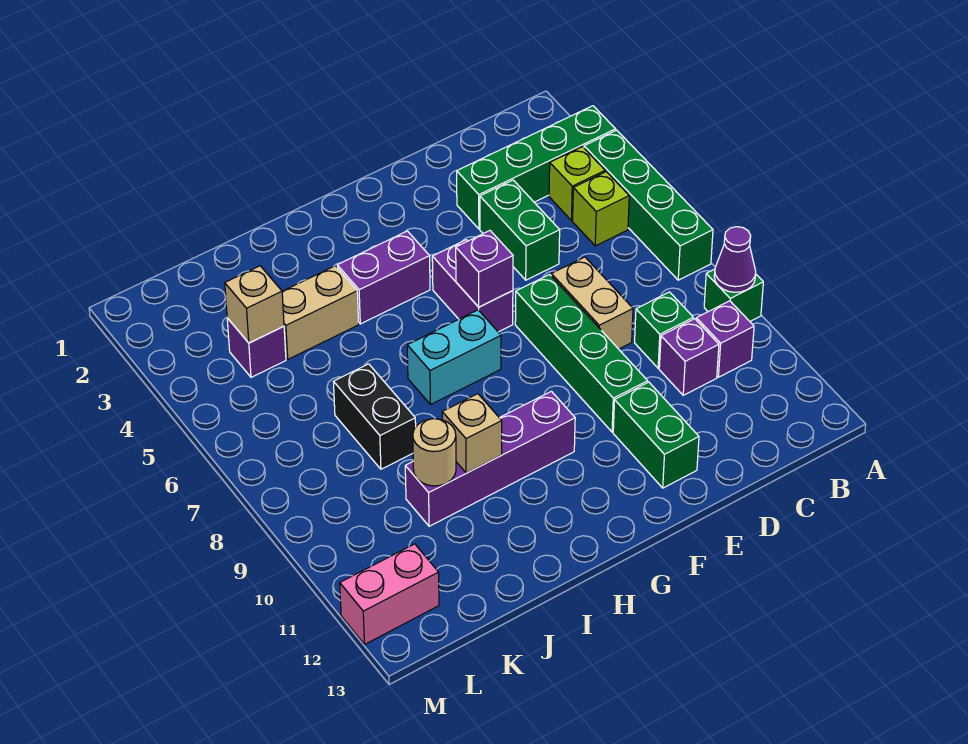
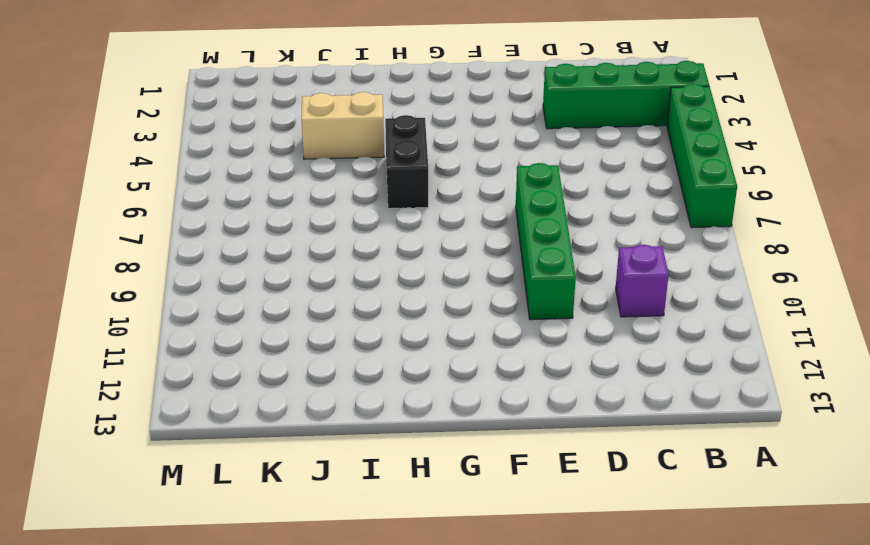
black 1x2 brick [385,115,428,209] -> black 1x2 brick moved to [334,364,416,469]
none -> green 1x1 brick [704,269,763,321]
none -> lime 1x1 brick [549,147,605,221]
none -> lime 1x1 brick [573,172,629,246]

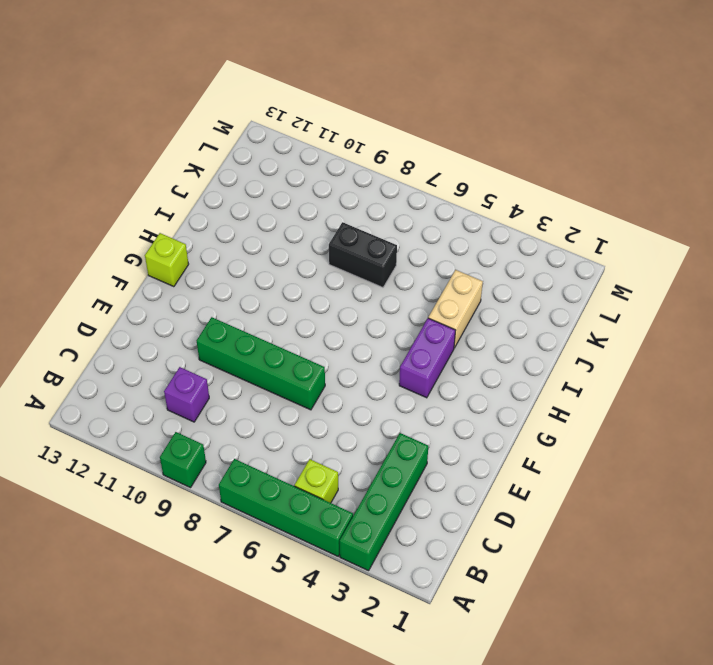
lime 1x1 brick [145,233,189,287] -> lime 1x1 brick moved to [549,147,605,221]
none -> purple 1x1 brick [696,301,754,377]
none -> green 1x1 brick [635,292,693,368]
none -> green 1x2 brick [480,180,560,280]

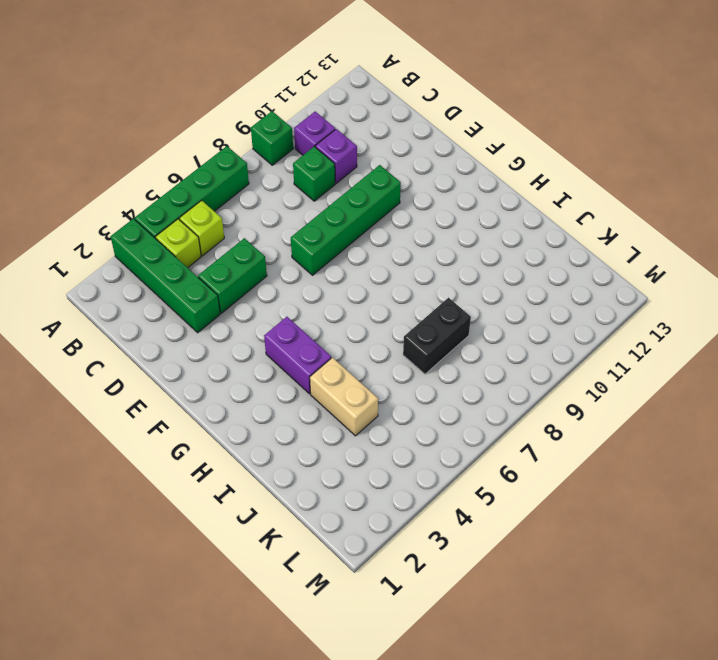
none -> tan 1x2 brick [551,257,633,349]
none -> green 1x2 brick [613,382,699,488]
none -> purple 1x2 brick [432,240,513,332]

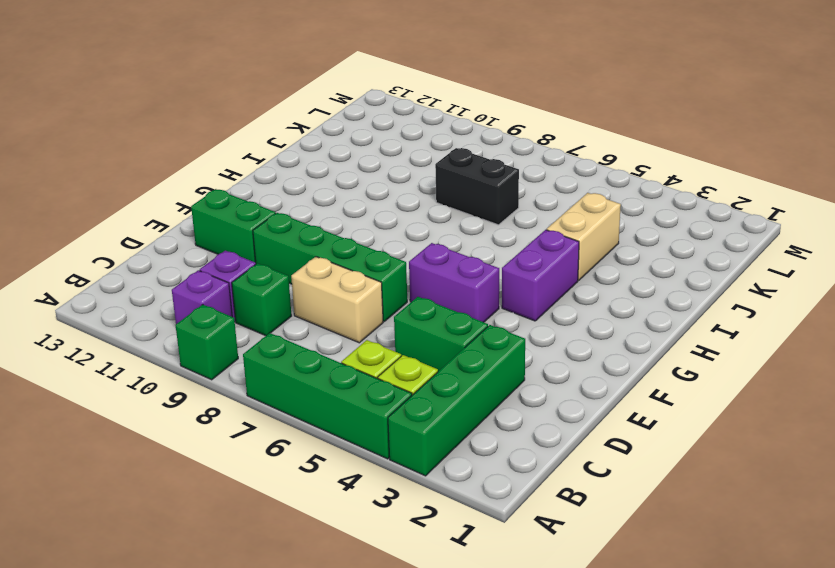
none -> cyan 1x2 brick [407,310,501,404]
none -> purple 1x4 brick [405,391,575,526]
none -> purple 1x1 brick [227,318,286,377]

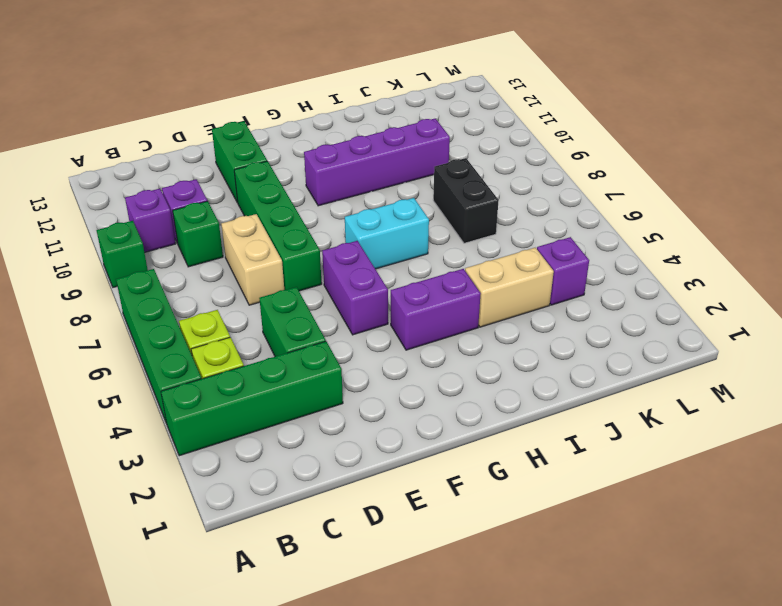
none -> pink 1x2 brick [340,544,439,645]
none -> purple 1x1 cone [714,227,756,292]
none -> purple 1x1 brick [456,231,513,307]

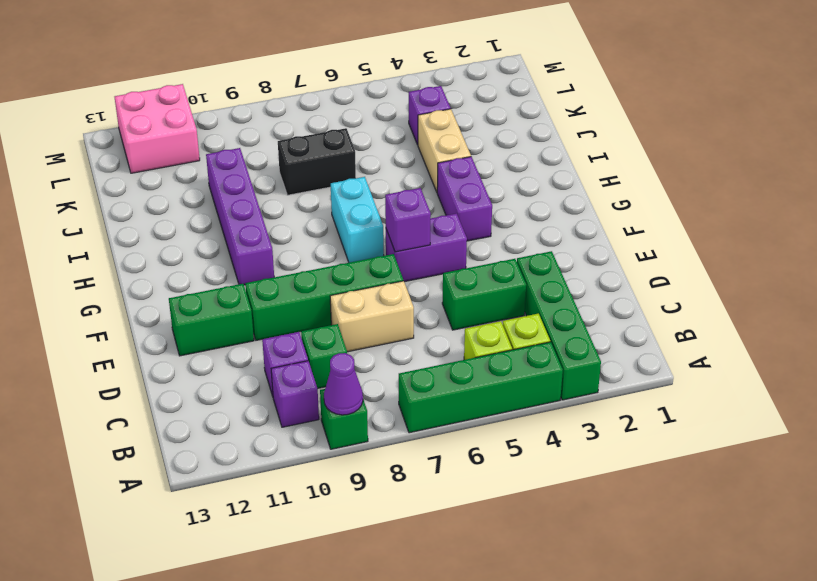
pink 2x2 brick [115,84,200,173] -> pink 1x2 brick [340,544,439,645]
none -> tan 1x1 brick [442,394,502,473]
none -> tan 1x1 round brick [413,419,456,486]
none -> tan 1x1 brick [225,266,284,343]

